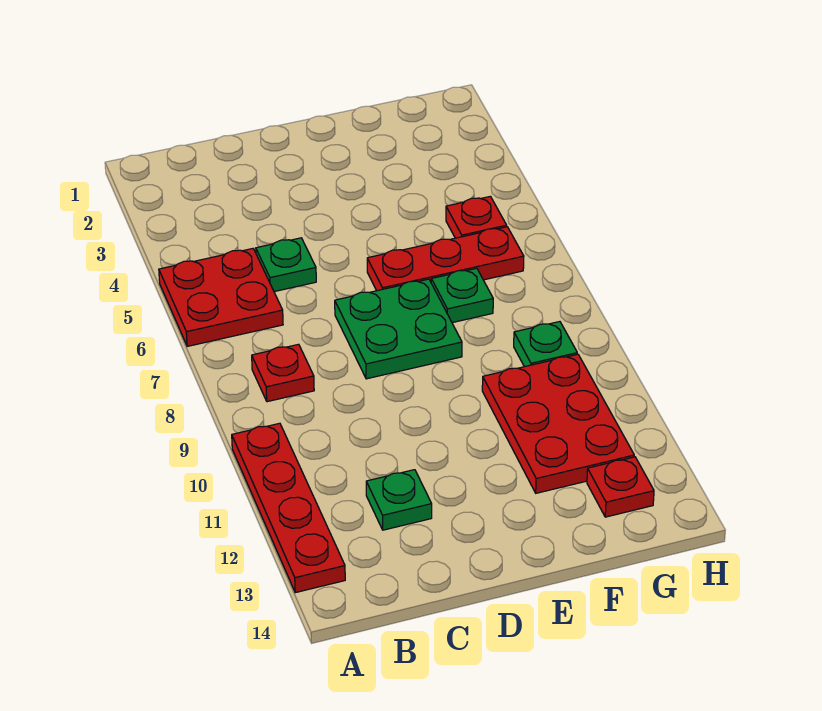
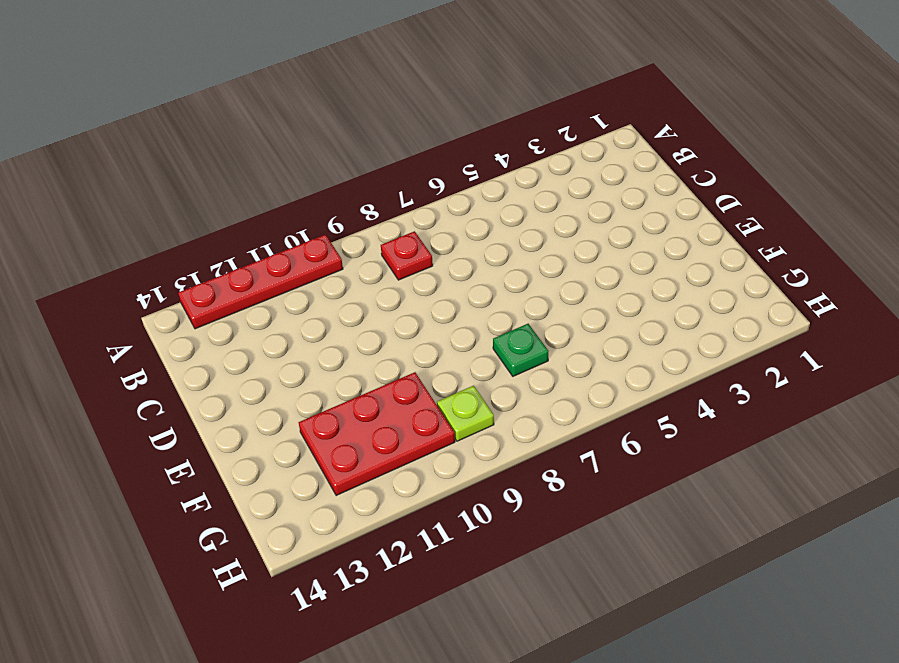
lime 1x1 plate [437,386,494,441] -> green 1x1 plate [514,322,577,367]
none -> red 2x2 plate [159,249,283,346]
none -> green 1x1 plate [256,238,316,292]
none -> green 1x1 plate [366,470,432,530]

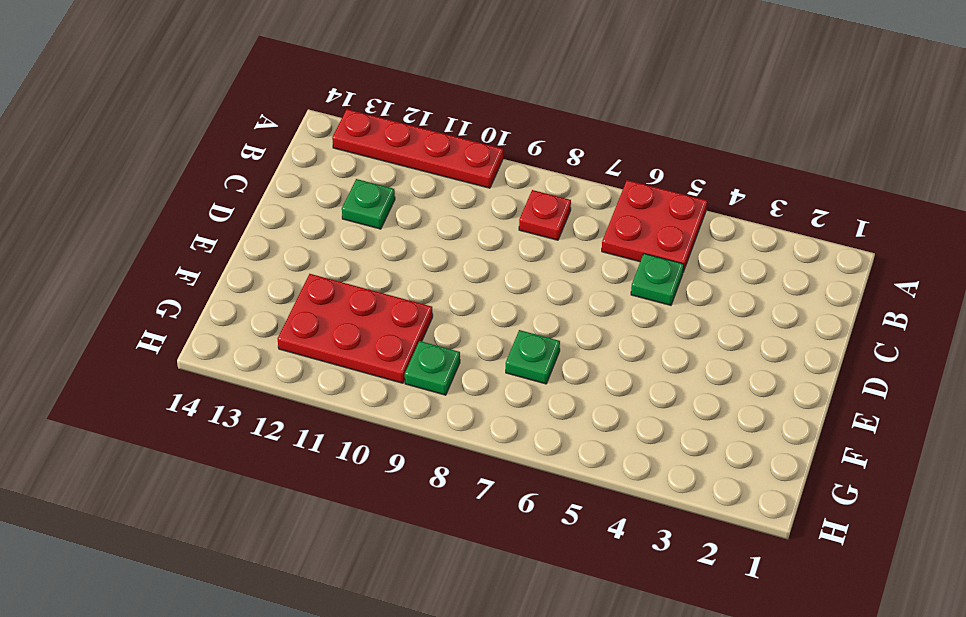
none -> green 2x2 plate [335,279,462,379]
none -> red 1x3 plate [367,227,524,291]
none -> red 1x1 plate [446,196,507,238]

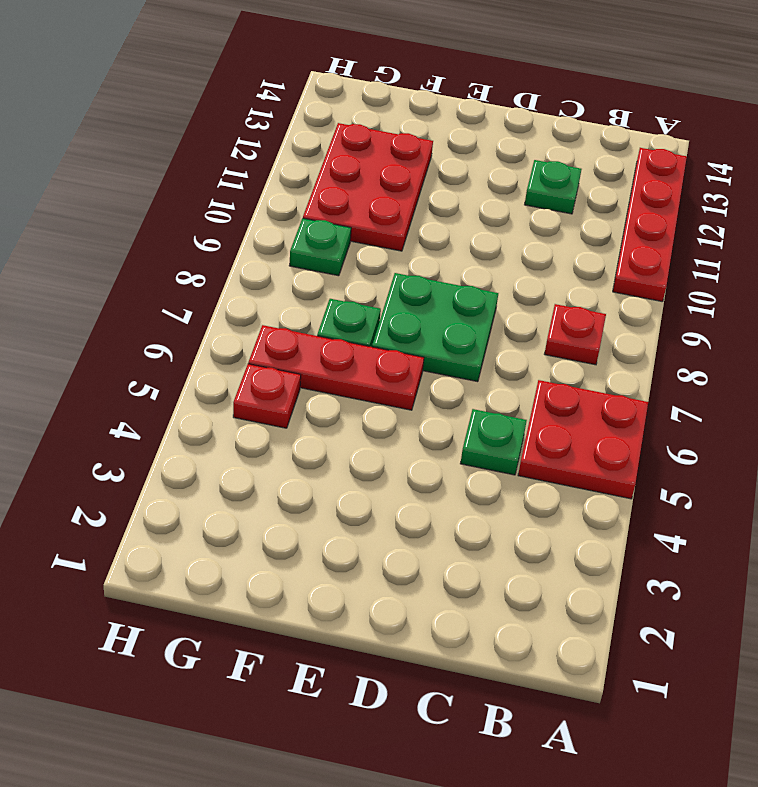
none -> red 1x1 plate [587,457,654,517]

